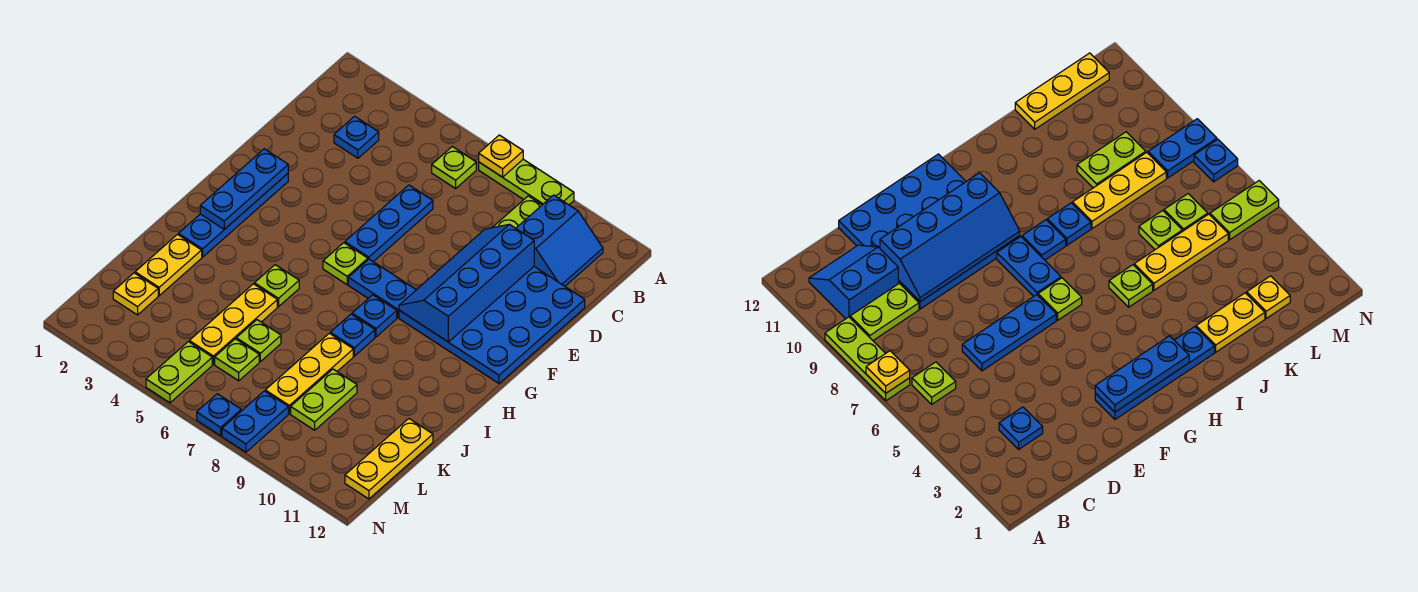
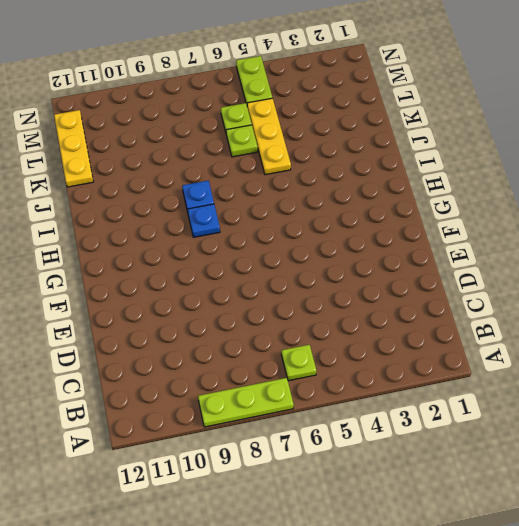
none -> lime 1x2 plate [492,196,542,228]
none -> blue 2x2 slope [516,195,603,286]
none -> blue 1x1 plate [334,116,379,158]

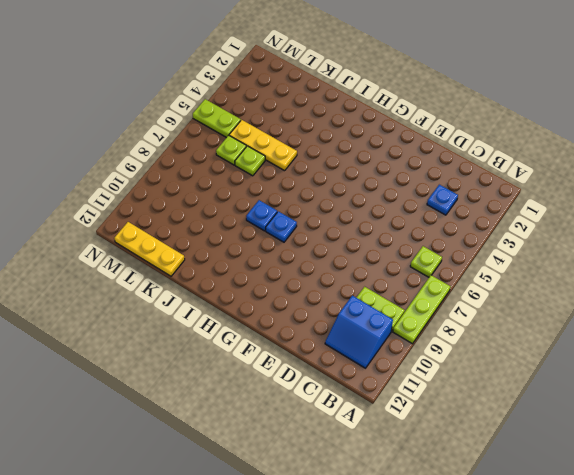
none -> blue 1x3 plate [345,185,433,262]
none -> blue 4x4 plate [399,267,585,383]
none -> blue 1x4 plate [178,174,288,257]

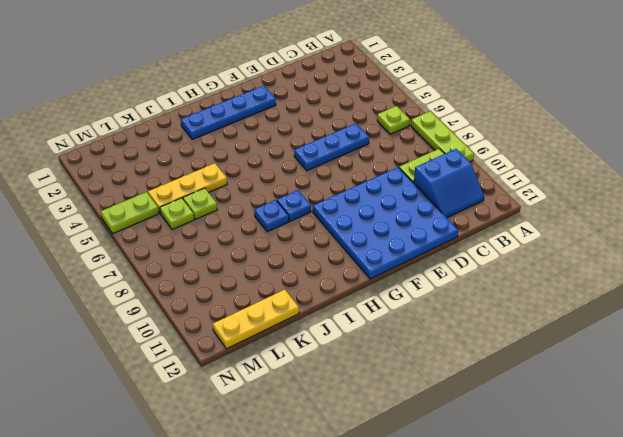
none -> blue 1x1 plate [334,116,379,158]
none -> lime 1x1 plate [323,243,368,285]
none -> blue 1x2 plate [348,259,416,318]

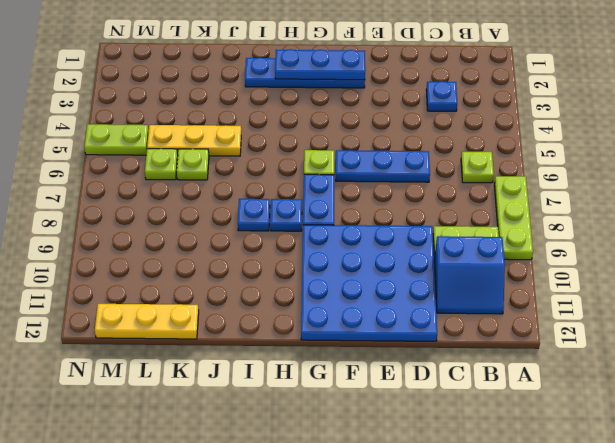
none -> lime 1x1 plate [254,265,299,307]
none -> yellow 1x2 plate [135,235,202,296]
none -> yellow 1x3 plate [265,333,353,414]

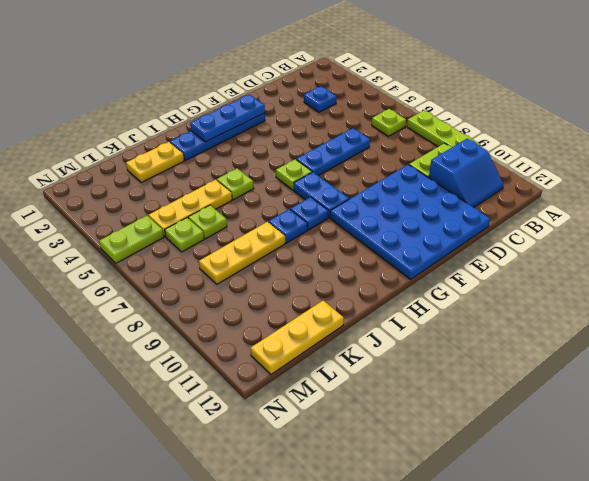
none -> lime 1x2 plate [291,369,357,430]
none -> yellow 1x1 plate [113,273,158,315]
none -> blue 1x2 plate [222,391,288,452]

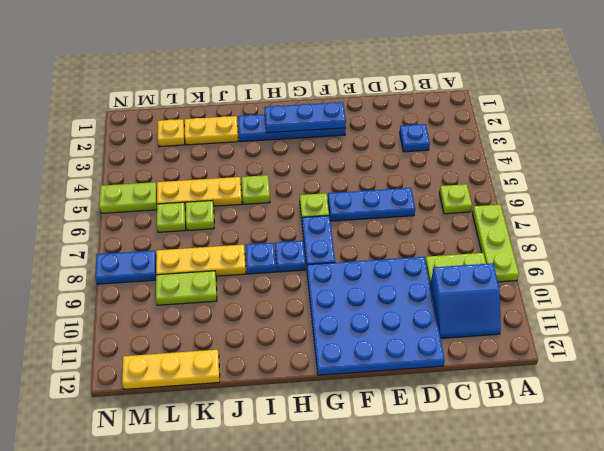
none -> blue 1x1 plate [197,394,241,436]
none -> yellow 1x1 plate [479,135,523,177]
none -> blue 2x4 slope [399,224,534,342]

